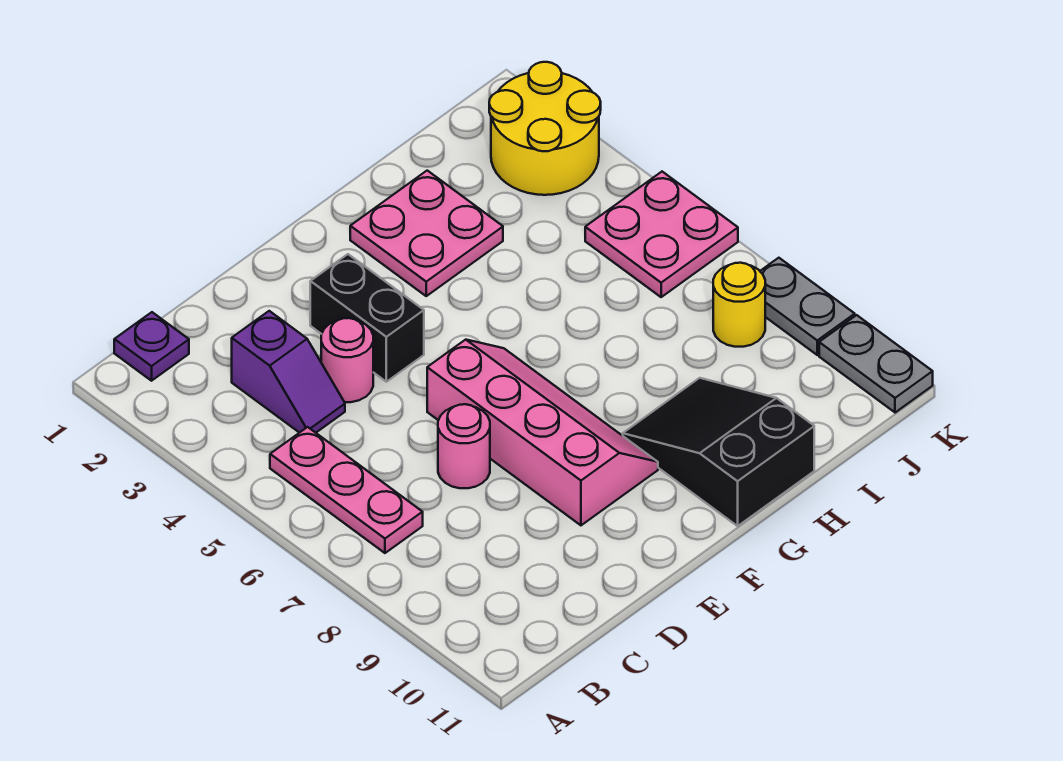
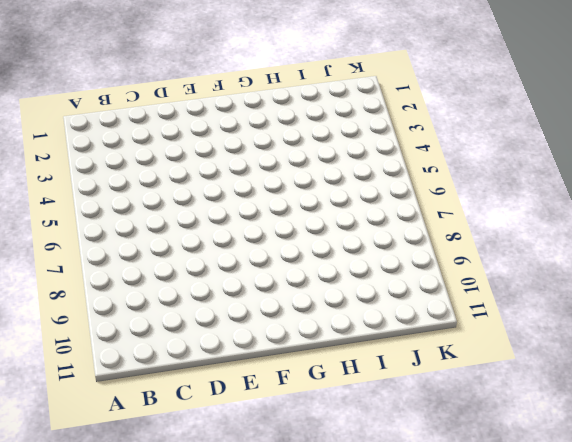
none -> purple 1x1 plate [114,312,189,381]
none -> pink 1x3 plate [270,427,423,553]
none -> purple 1x2 slope [232,311,345,433]

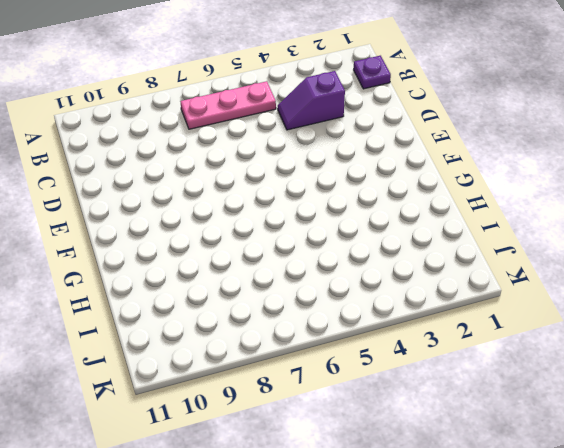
none -> pink 1x1 round brick [321,318,373,402]
none -> pink 1x1 round brick [438,404,490,488]
none -> black 1x2 brick [310,254,424,382]

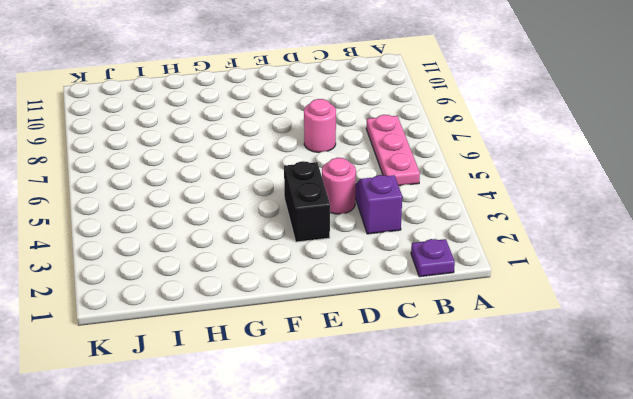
none -> pink 2x4 slope [427,340,658,525]
none -> pink 2x2 plate [350,171,503,296]
none -> black 2x3 slope [623,378,814,526]

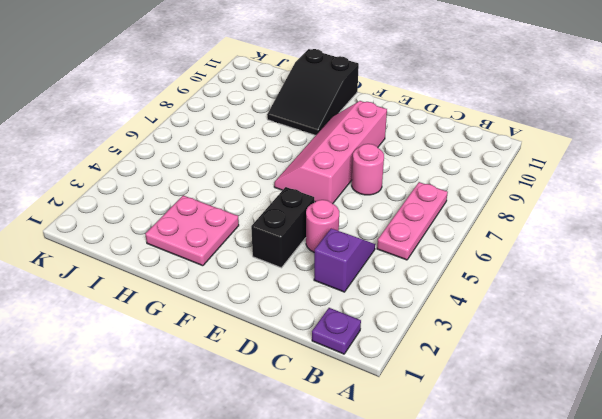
none -> yellow 2x2 round brick [489,62,601,195]
none -> pink 2x2 plate [585,172,738,297]
none -> yellow 1x1 round brick [713,263,765,347]

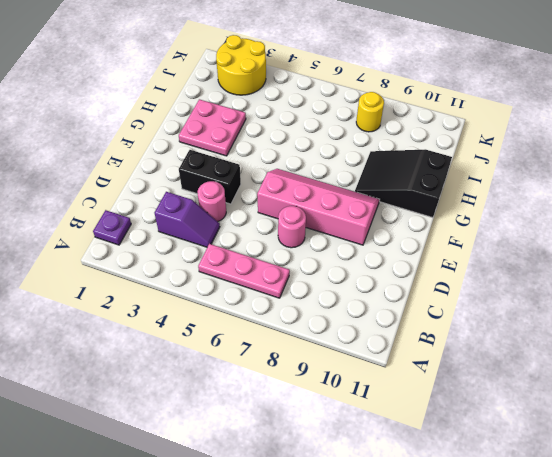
none -> pink 2x2 plate [585,172,738,297]
none -> grey 1x2 plate [760,258,855,355]
none -> grey 1x2 plate [819,315,933,413]

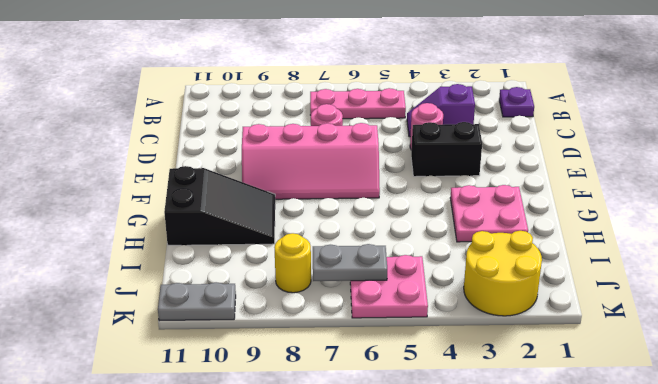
grey 1x2 plate [313,244,387,281] -> grey 1x2 plate moved to [760,258,855,355]

